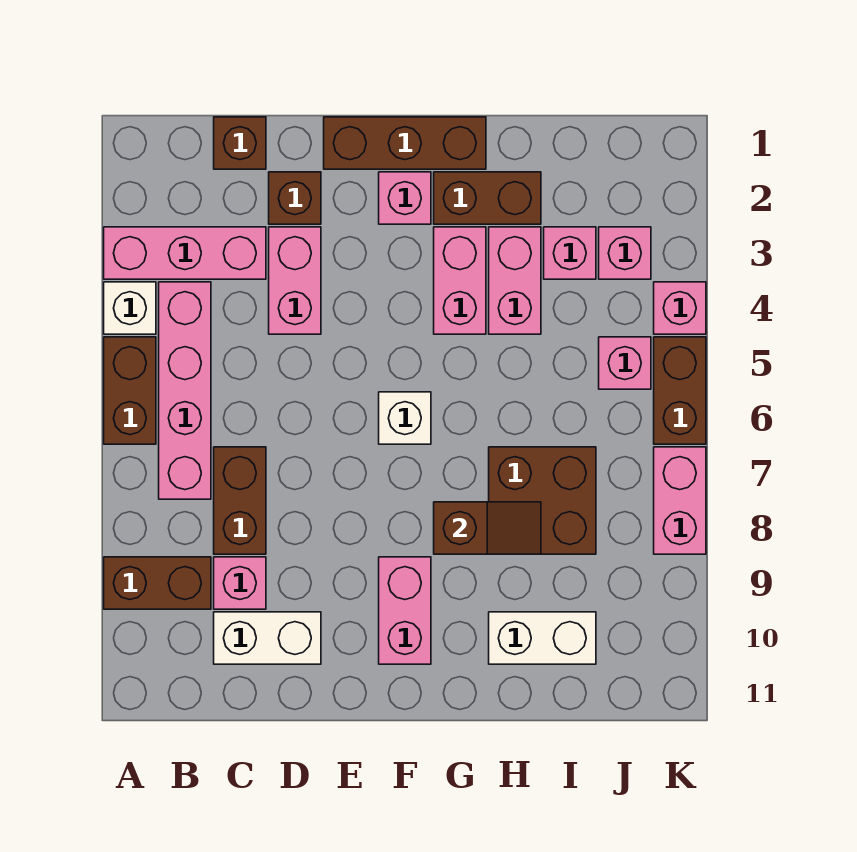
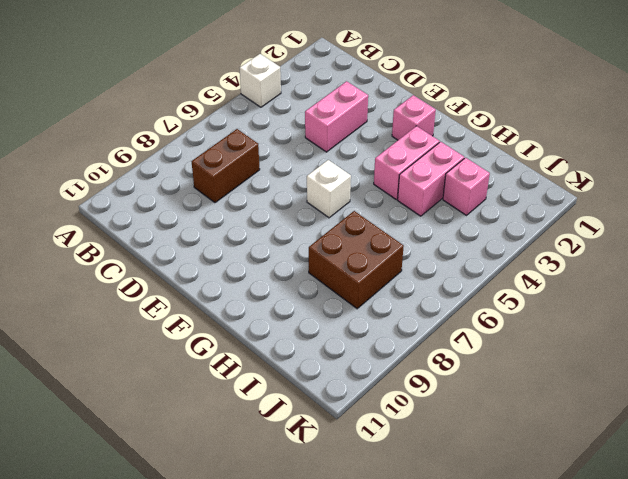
none -> pink 1x3 brick [104,227,266,279]
none -> brown 1x2 brick [104,337,156,444]
none -> brown 1x2 brick [104,557,211,609]

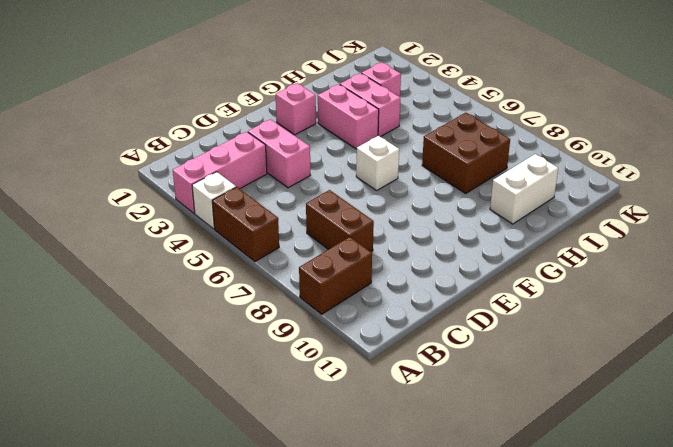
none -> pink 1x4 brick [159,282,211,499]
none -> brown 1x1 brick [214,117,266,169]
none -> pink 1x1 brick [214,557,266,609]

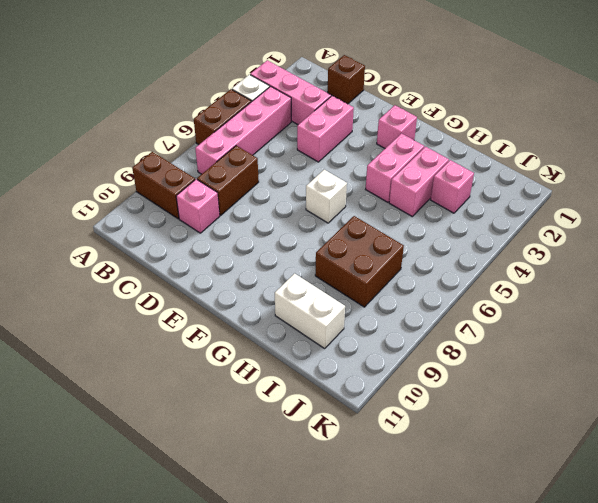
none -> white 1x2 brick [214,612,321,664]
none -> brown 1x1 brick [269,172,321,224]
none -> brown 1x3 brick [324,117,486,169]

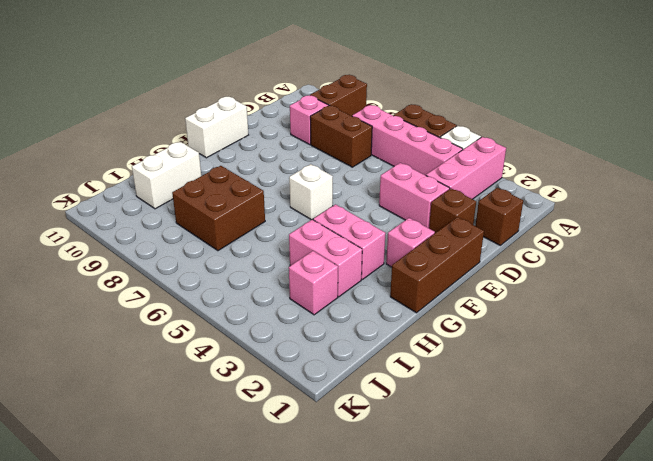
white 1x2 brick [185,97,248,158] -> white 1x2 brick moved to [214,612,321,664]
none -> pink 1x2 brick [379,557,431,664]
none -> brown 1x2 brick [434,172,541,224]
none -> pink 1x1 brick [599,227,651,279]

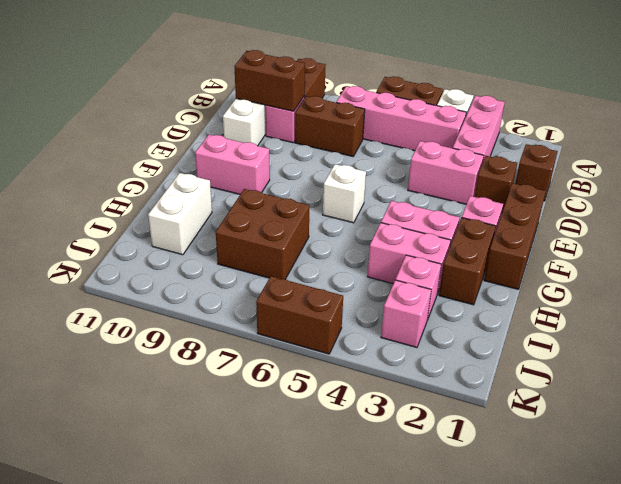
brown 1x2 brick [234,50,305,111] -> none
none -> pink 1x1 brick [599,337,651,389]
none -> pink 1x1 brick [654,282,706,334]
none -> pink 1x2 brick [654,447,706,554]

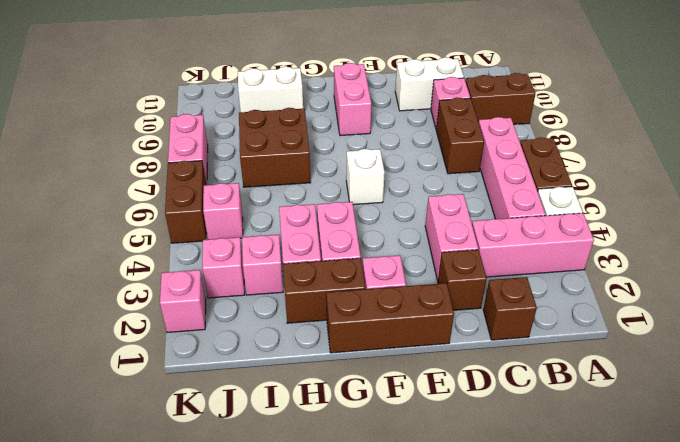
pink 1x1 brick [160,270,206,333] -> pink 1x1 brick moved to [654,282,706,334]
none -> brown 1x2 slope [434,502,541,554]

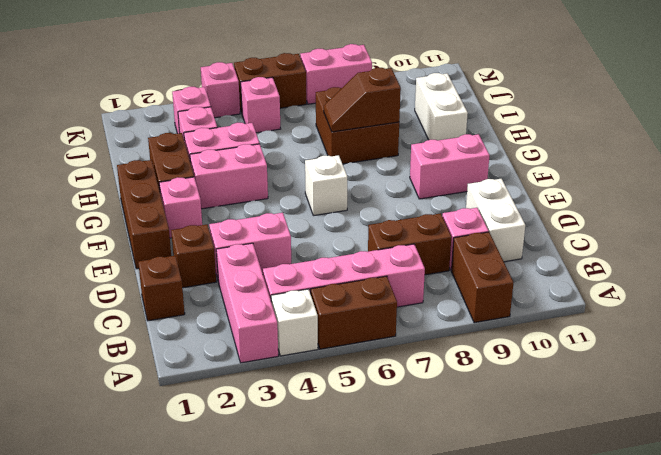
brown 1x2 slope [324,68,401,132] -> brown 1x2 slope turned to [434,502,541,554]

